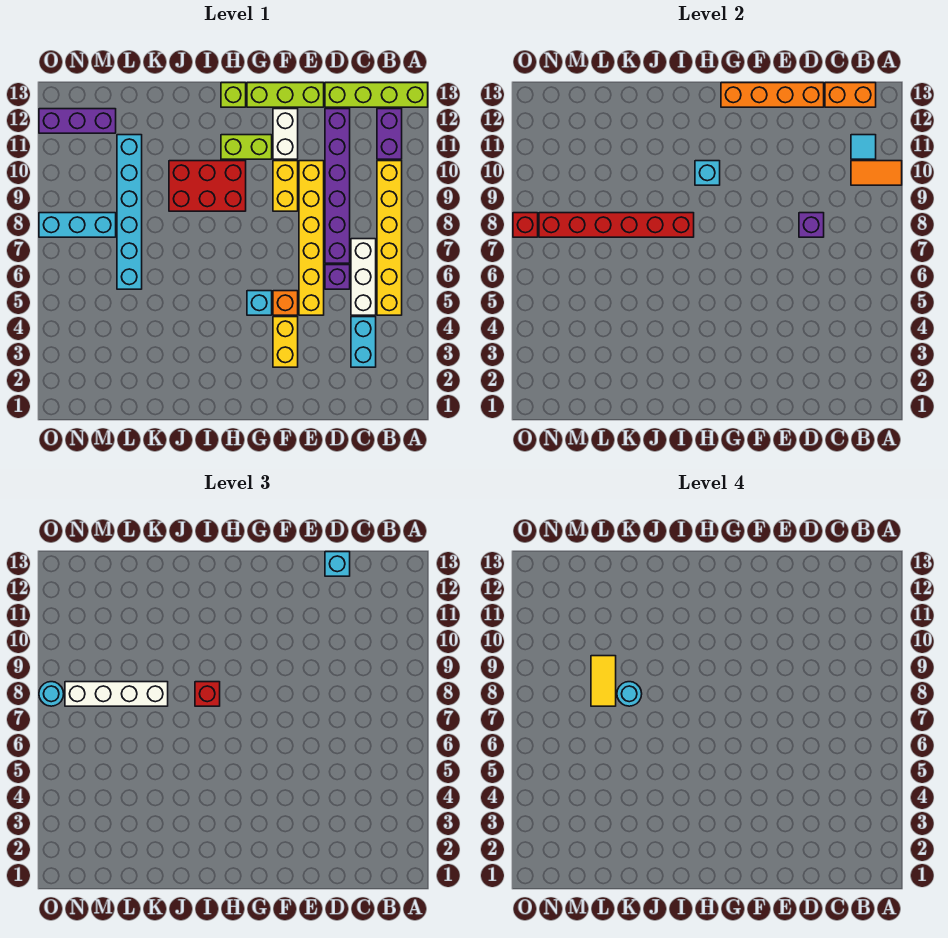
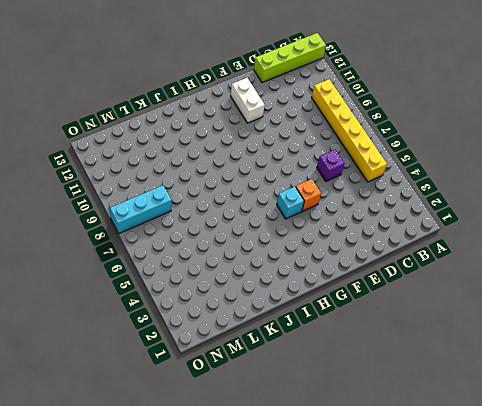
none -> purple 1x2 brick [377,109,402,159]
none -> cyan 1x2 brick [351,317,376,367]
none -> white 1x3 brick [351,239,376,315]
none -> purple 1x6 brick [325,109,350,263]

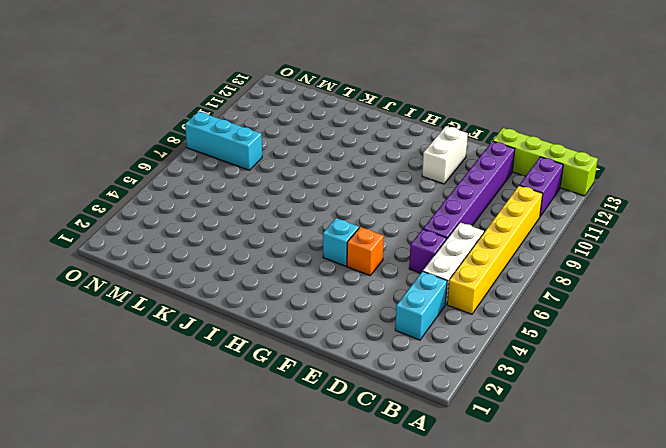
none -> yellow 1x6 brick [299,161,324,315]
none -> lime 1x3 brick [247,83,324,107]
none -> yellow 1x2 brick [273,317,298,367]
none -> yellow 1x2 brick [273,161,298,211]

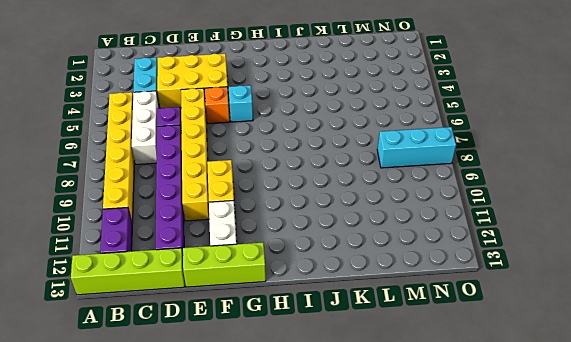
yellow 2x3 brick [157,54,229,108] -> yellow 1x2 brick [273,317,298,367]
none -> lime 1x2 brick [221,135,272,159]
none -> red 2x3 brick [169,161,246,211]
none -> lime 1x1 brick [221,83,246,107]
none -> cyan 1x6 brick [117,135,142,289]

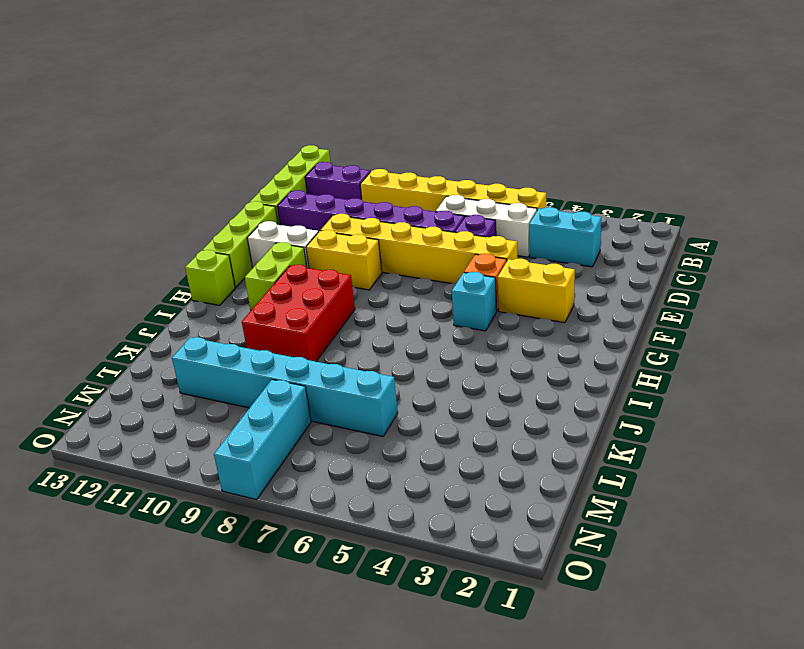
none -> purple 1x3 brick [39,109,116,133]
none -> orange 1x2 tile [851,161,902,185]
none -> cyan 1x1 tile [851,135,876,159]
none -> orange 1x2 brick [825,83,876,107]

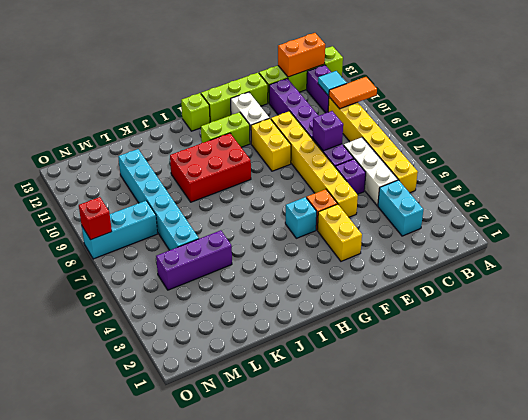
purple 1x3 brick [156,230,232,290] -> purple 1x3 brick moved to [39,109,116,133]
none -> orange 1x4 brick [721,83,824,107]
none -> cyan 1x1 brick [695,161,720,185]
none -> red 1x6 brick [539,213,694,237]
none -> cyan 1x1 brick [325,552,350,576]

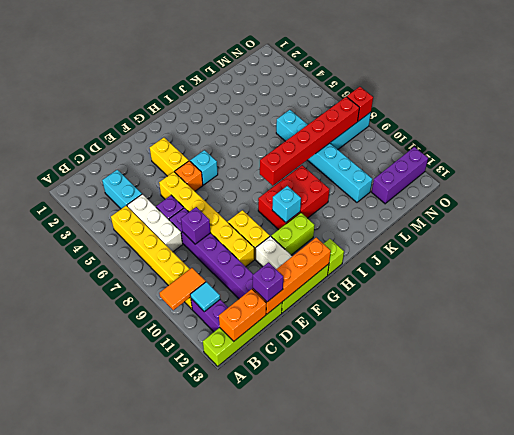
purple 1x1 brick [253,262,283,302] -> cyan 1x1 brick [325,552,350,576]
none -> red 1x1 brick [195,682,220,706]
none -> white 1x4 brick [65,682,168,706]
none -> cyan 1x1 round brick [39,682,64,706]
none -> cyan 1x1 round brick [617,682,642,706]

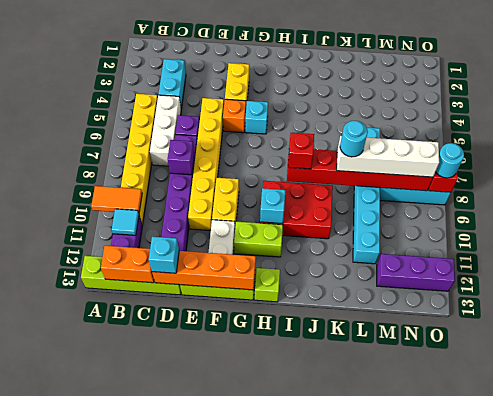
none -> yellow 1x2 tile [591,656,616,706]

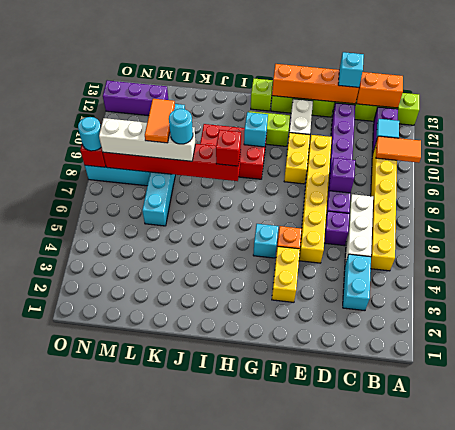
orange 1x2 tile [145,99,175,143] -> yellow 1x2 tile [591,656,616,706]

